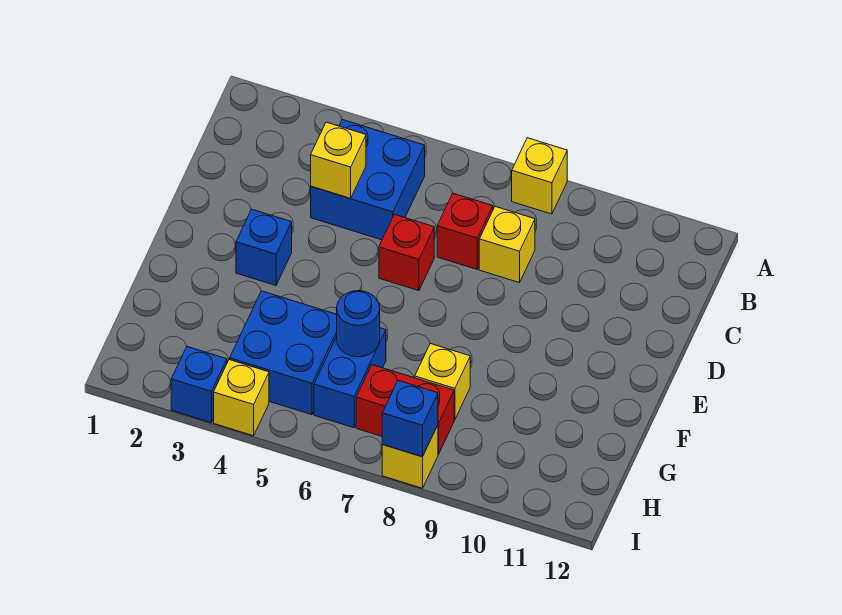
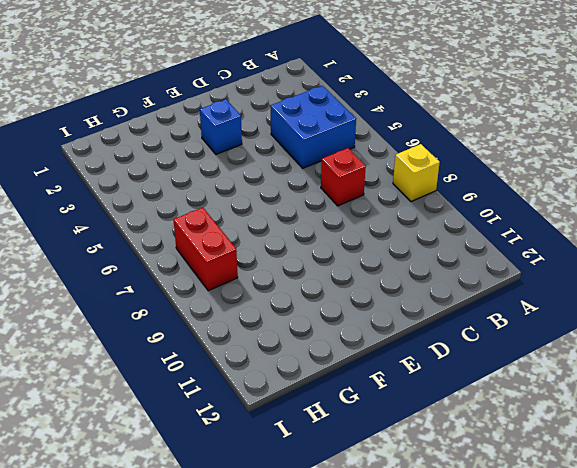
none -> yellow 1x1 brick [479,206,535,283]
none -> red 1x1 brick [379,214,434,291]
none -> blue 2x2 brick [230,291,337,415]

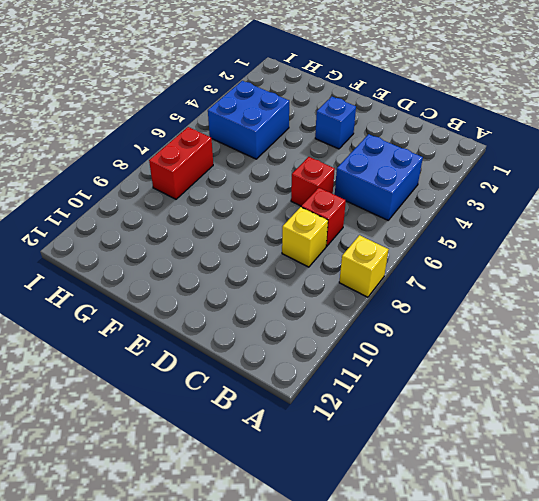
none -> blue 1x2 brick [314,328,386,428]
none -> yellow 1x1 brick [415,344,470,420]
none -> blue 1x1 brick [171,347,227,423]

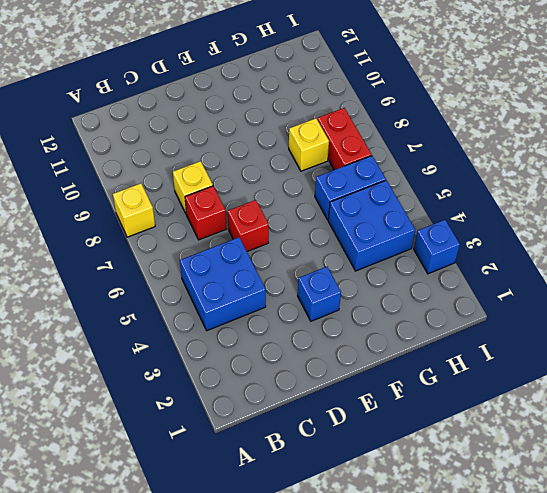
none -> yellow 1x1 brick [214,360,269,436]
none -> yellow 1x1 brick [382,425,438,488]
none -> yellow 1x1 brick [311,122,366,198]

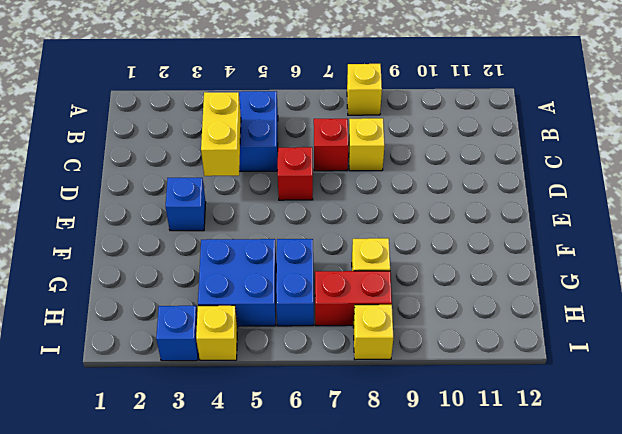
yellow 1x2 brick [201,92,241,176] -> yellow 1x1 brick [311,122,366,198]
none -> blue 1x1 round brick [337,291,380,357]
none -> blue 1x1 brick [382,381,438,457]

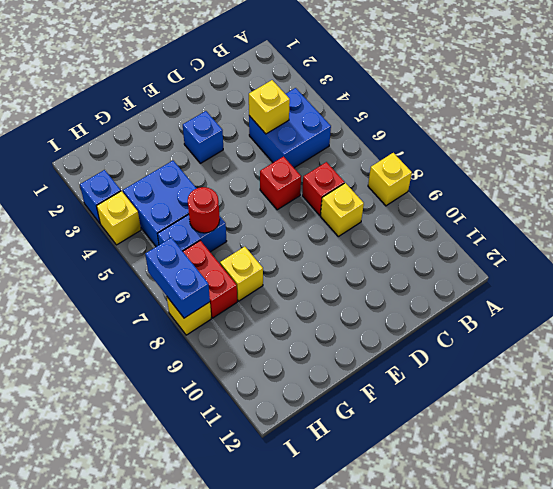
red 1x1 round brick [188,187,220,233] -> blue 1x1 round brick [337,291,380,357]
blue 1x2 brick [145,238,210,318] -> blue 1x1 brick [382,381,438,457]

